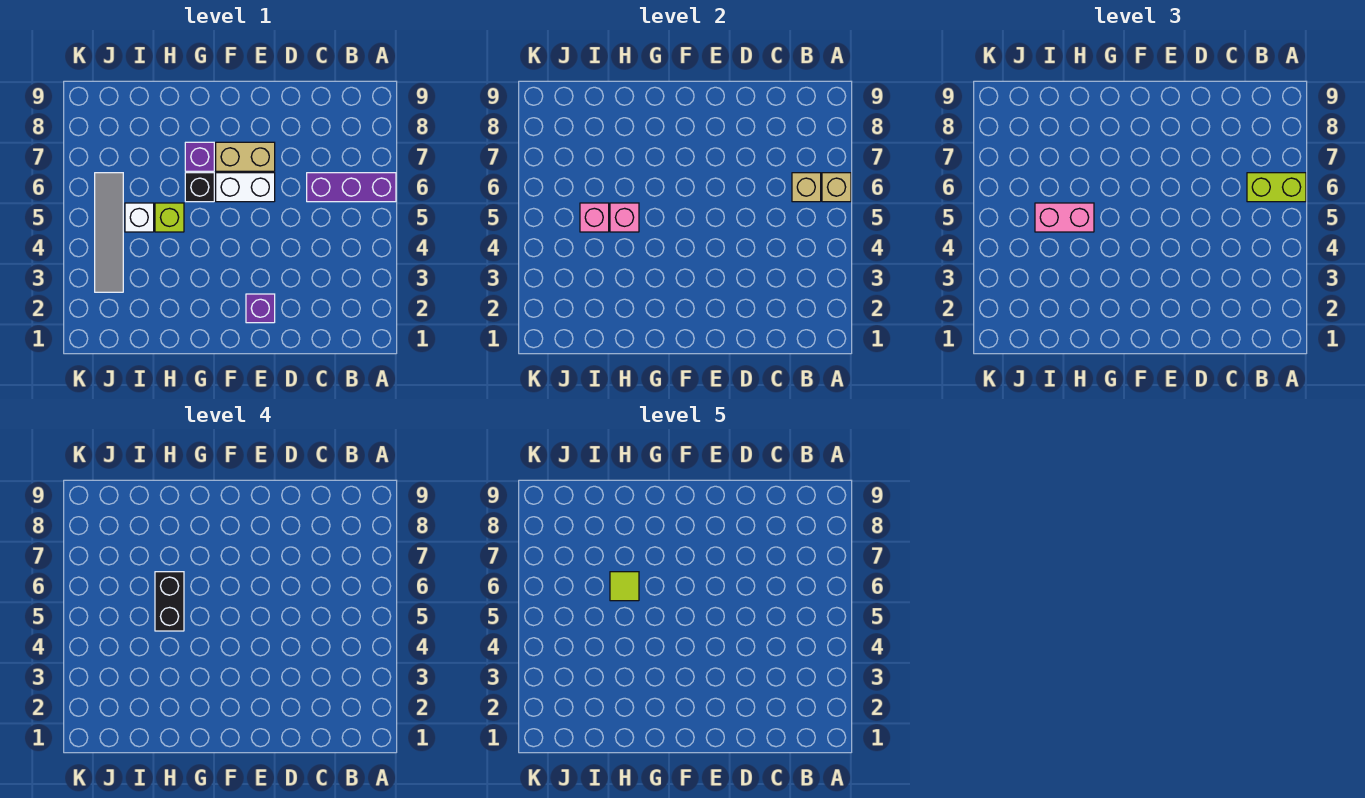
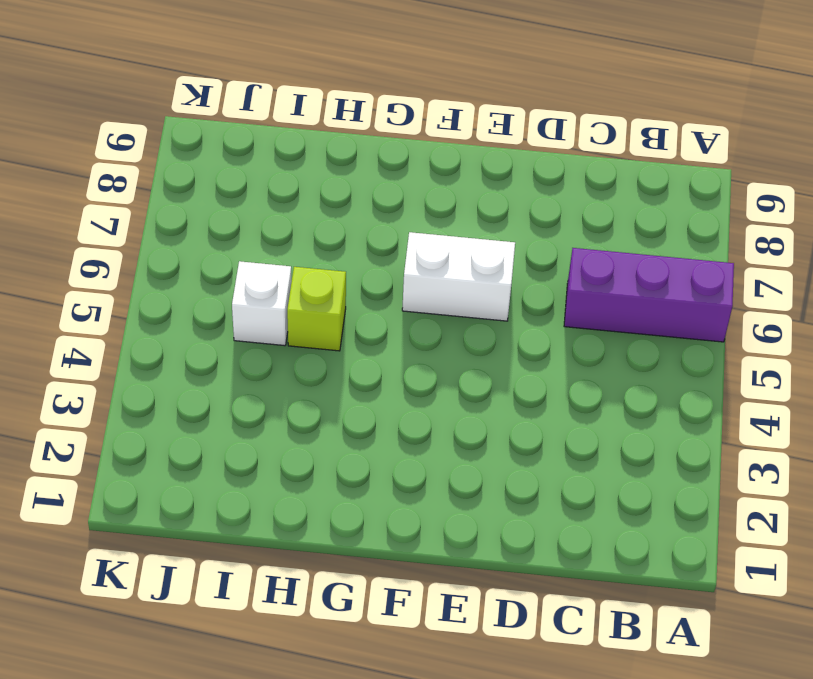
none -> purple 1x1 brick [246,294,275,323]
none -> tan 1x2 brick [216,142,275,171]
none -> black 1x1 brick [185,173,214,202]

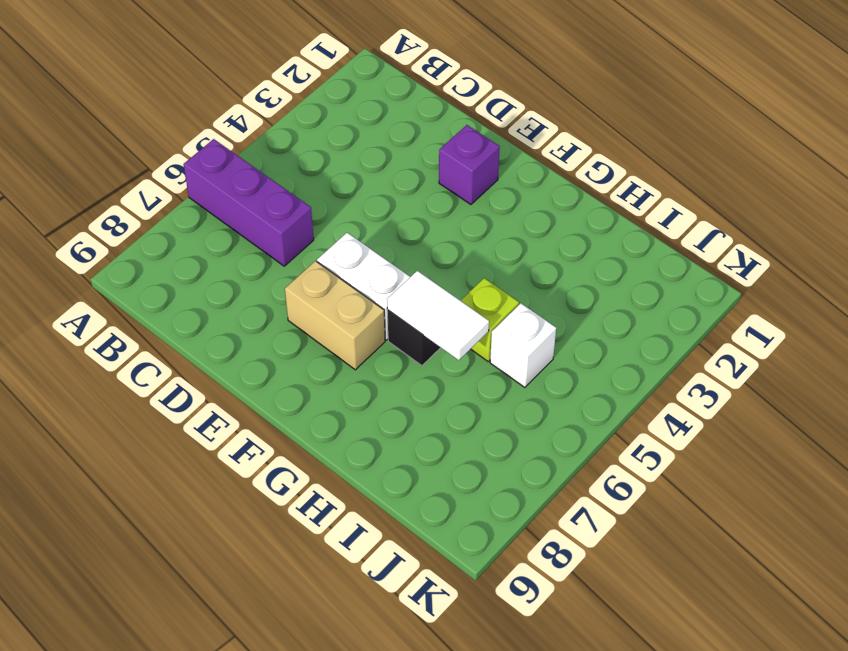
white 1x2 tile [387,271,489,360] -> none
none -> purple 1x1 brick [185,142,214,171]
none -> grey 1x4 tile [95,173,123,292]
none -> tan 1x1 brick [822,173,851,202]

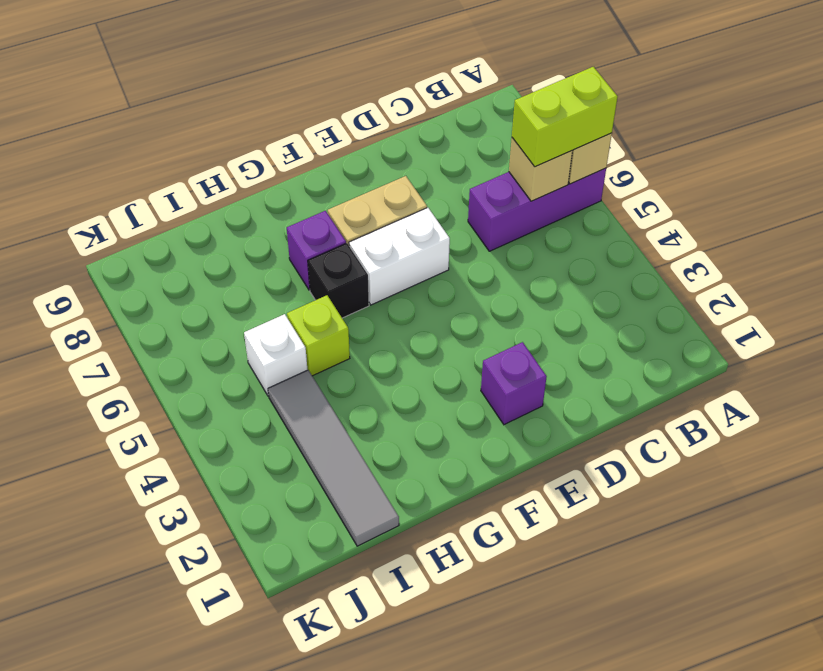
grey 1x4 tile [268,370,399,546] -> grey 1x4 tile moved to [95,173,123,292]
none -> pink 1x1 brick [610,203,639,232]
none -> pink 1x1 brick [580,203,609,232]
none -> pink 1x2 brick [1035,203,1094,232]

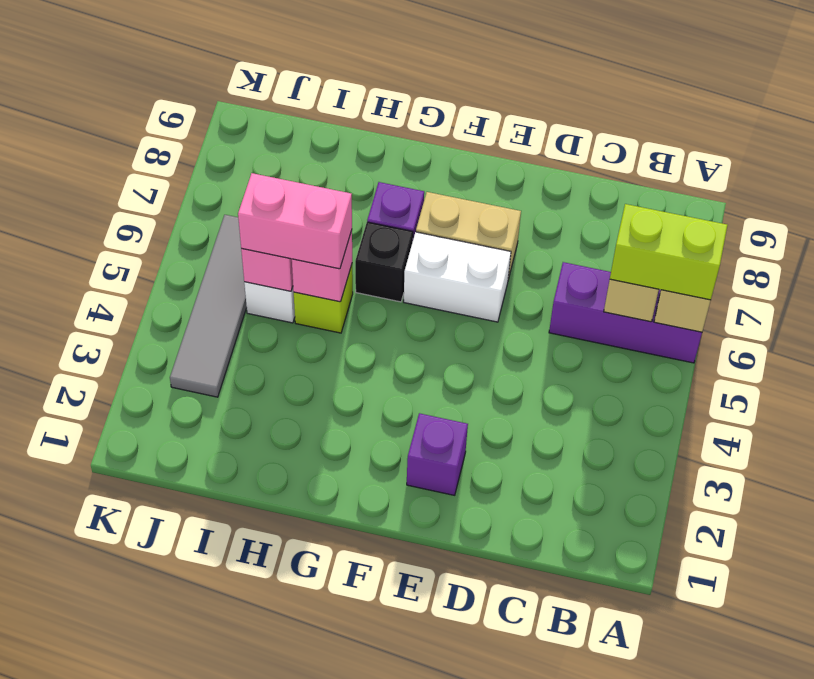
none -> black 1x2 brick [155,572,184,631]
none -> lime 1x1 tile [610,572,639,601]

